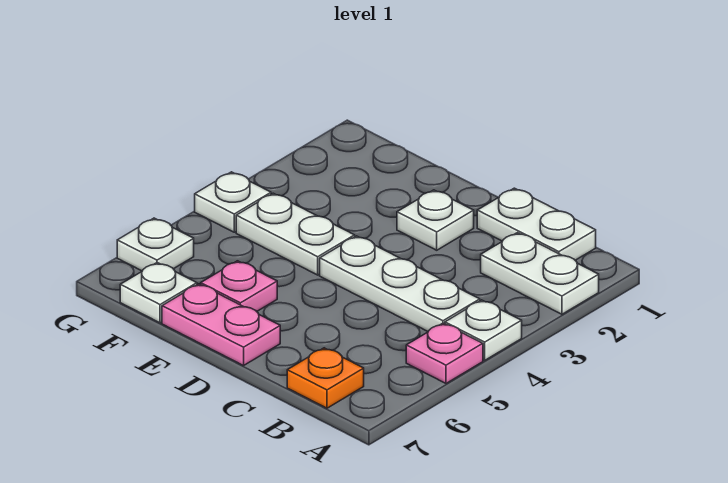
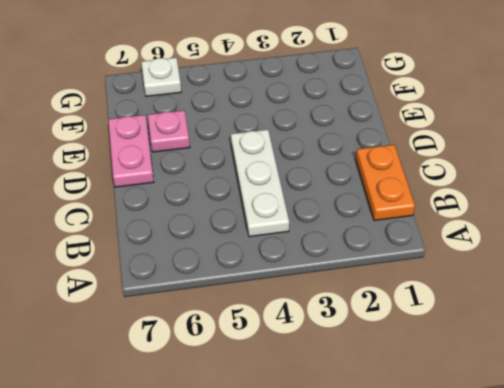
orange 1x2 plate [356,145,415,221] -> white 1x2 plate [477,188,596,260]
none -> white 1x2 plate [481,233,599,314]
none -> white 1x1 plate [445,300,522,360]
none -> pink 1x1 plate [406,323,483,383]

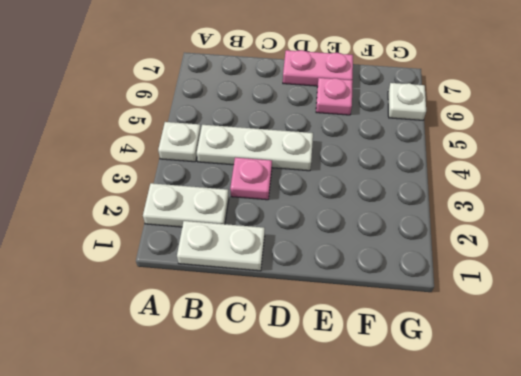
pink 1x1 plate [230,158,272,200] -> pink 1x1 plate moved to [406,323,483,383]
none -> orange 1x1 plate [287,348,364,408]
none -> white 1x1 plate [397,190,474,250]
none -> white 1x2 plate [236,193,355,275]

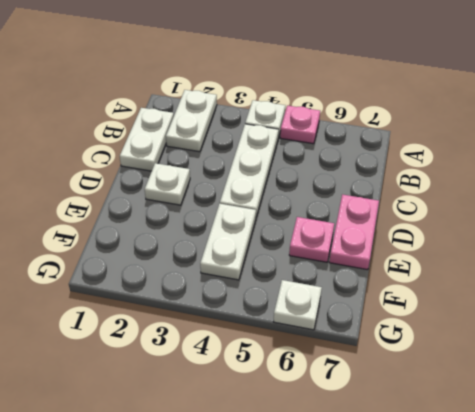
none -> orange 1x1 plate [287,348,364,408]
none -> white 1x1 plate [120,263,197,323]
none -> white 1x1 plate [195,172,271,232]

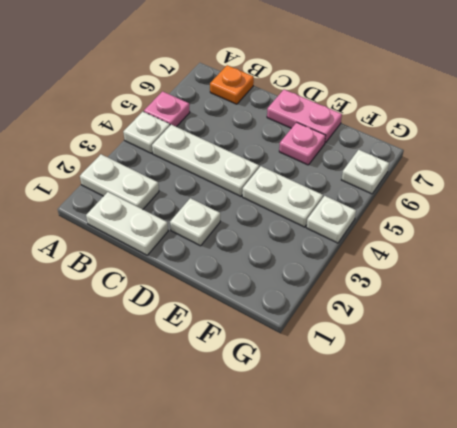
none -> white 1x1 plate [120,263,197,323]

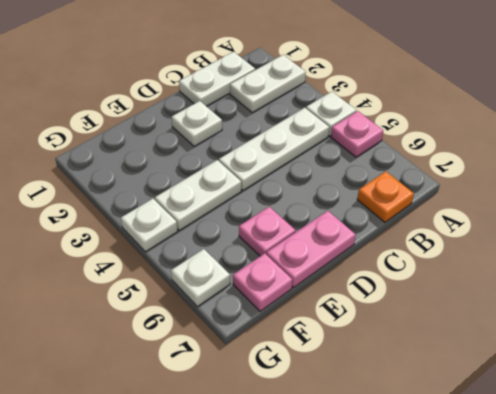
pink 1x1 plate [233,253,293,311] -> white 1x1 plate [120,263,197,323]

